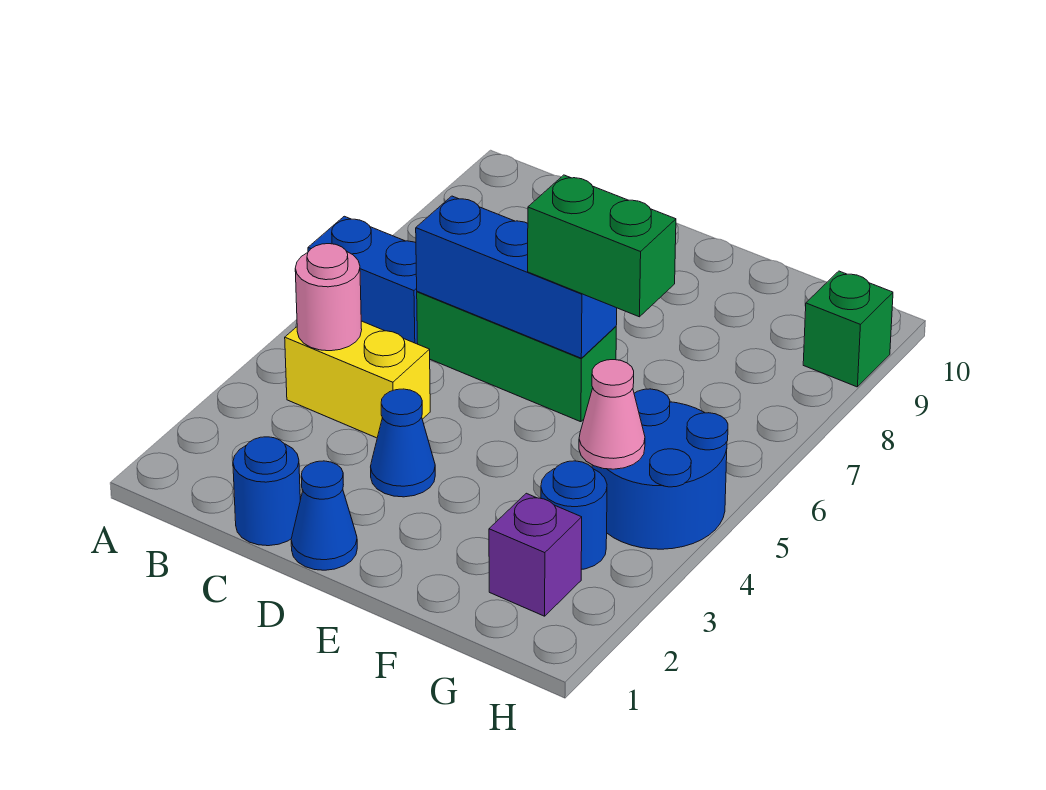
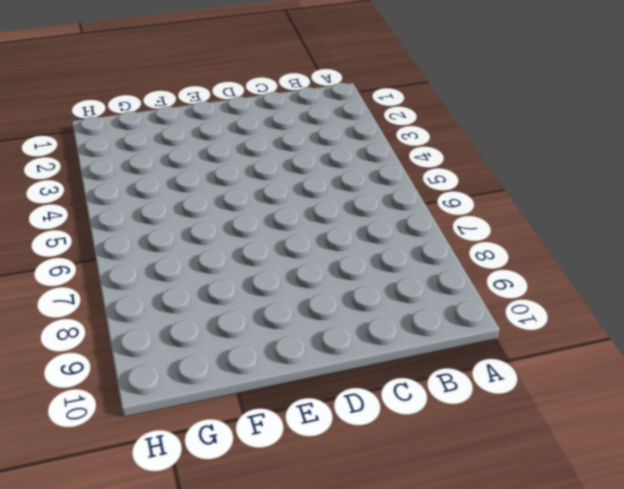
none -> blue 1x2 brick [308,216,418,344]
none -> yellow 1x2 brick [285,321,430,438]
none -> blue 1x1 round brick [233,437,300,546]

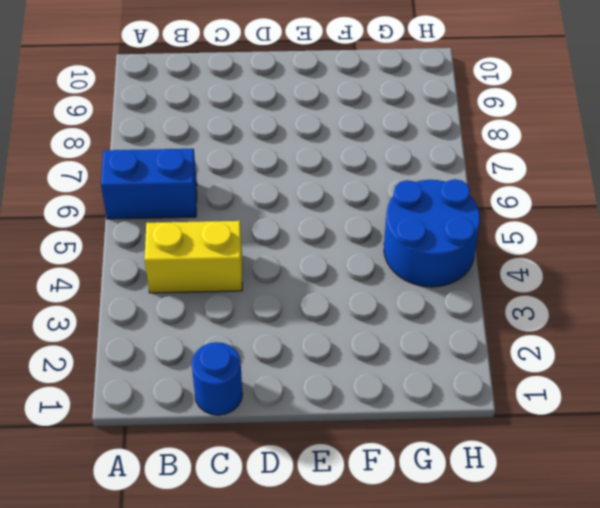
none -> green 1x3 brick [417,291,616,422]
none -> blue 1x1 cone [291,461,357,570]
none -> blue 1x1 cone [371,389,435,497]

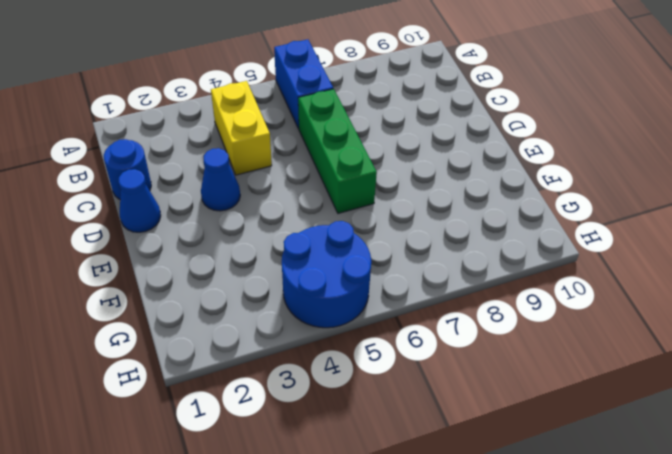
none -> purple 1x1 brick [489,493,582,616]
none -> blue 1x1 round brick [541,461,607,570]
none -> green 1x1 brick [803,271,893,387]

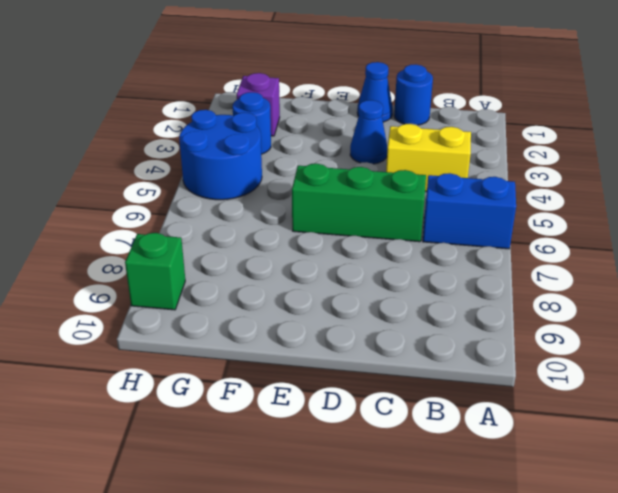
none -> pink 1x1 round brick [295,244,362,351]
none -> blue 1x3 brick [416,196,617,358]
none -> pink 1x1 cone [579,360,645,469]

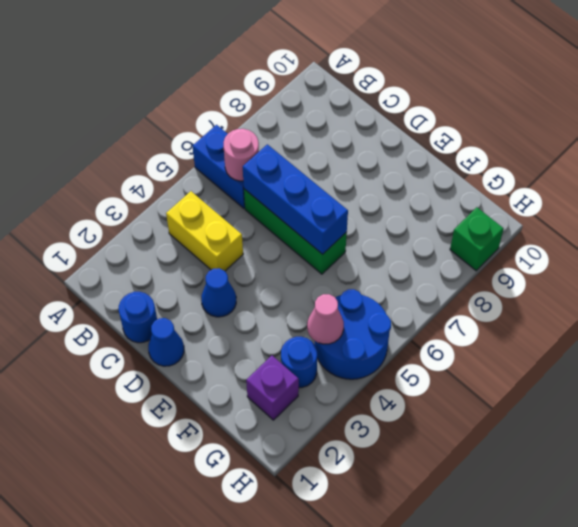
pink 1x1 round brick [224,129,259,181] -> pink 1x1 round brick moved to [295,244,362,351]
none -> green 1x2 brick [528,175,676,317]

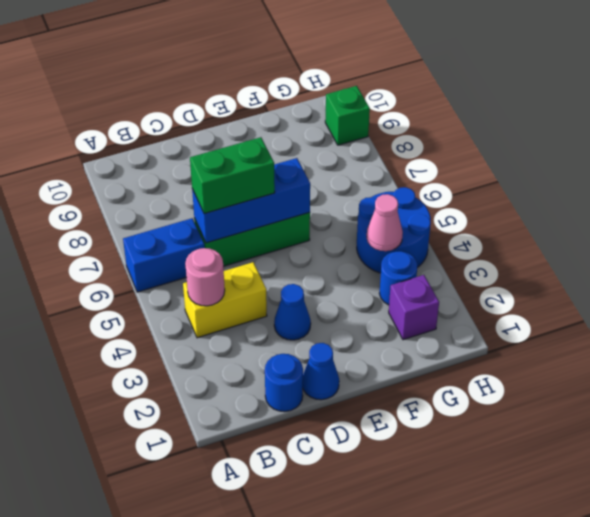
green 1x2 brick [190,137,275,214] -> green 1x2 brick moved to [528,175,676,317]

